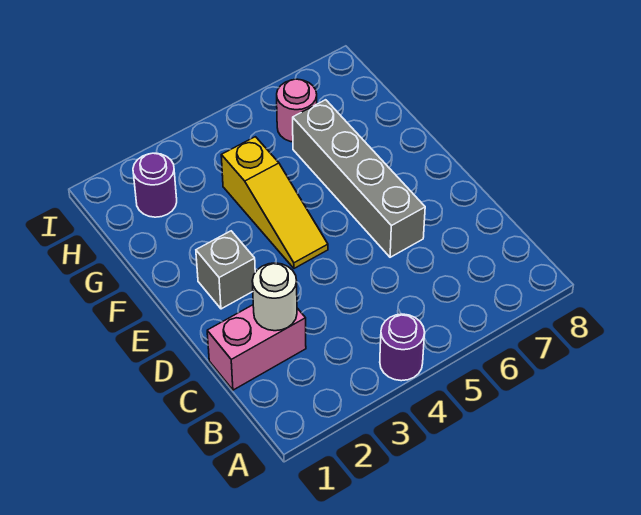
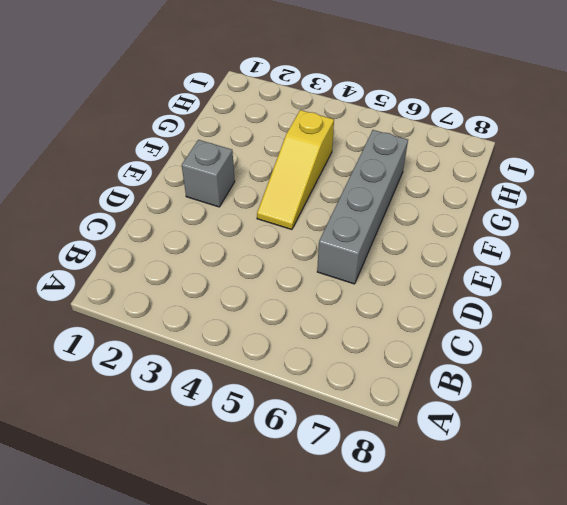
none -> purple 1x1 round brick [380,314,425,381]
none -> pink 1x2 brick [207,305,306,390]

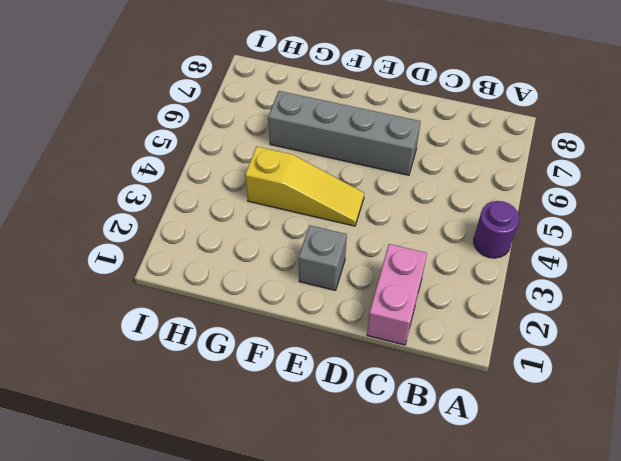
none -> purple 1x1 round brick [133,153,177,217]
none -> pink 1x1 round brick [277,79,317,142]

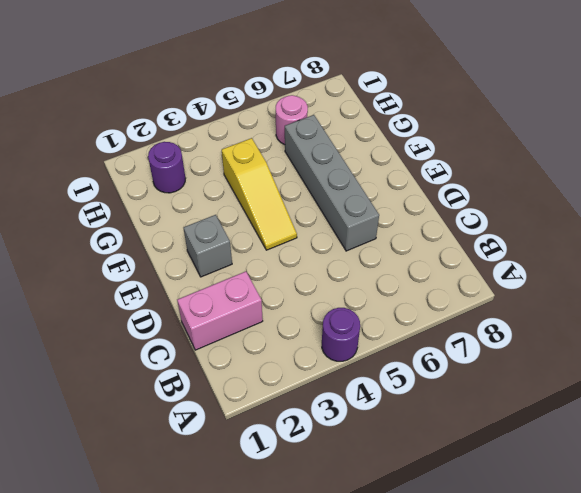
none -> white 1x1 round brick [252,263,297,331]

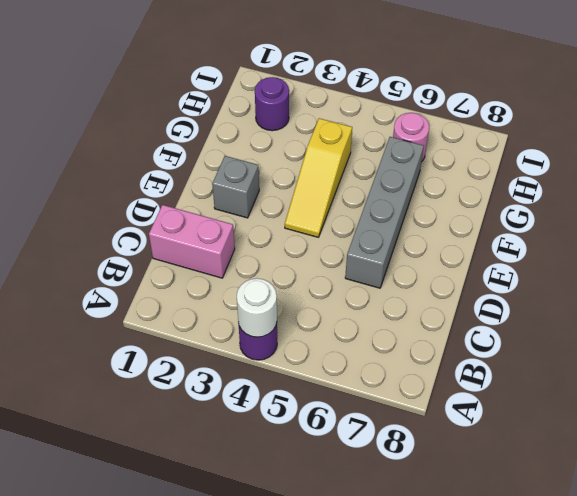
white 1x1 round brick [237,278,277,337] -> white 1x1 round brick moved to [252,263,297,331]

